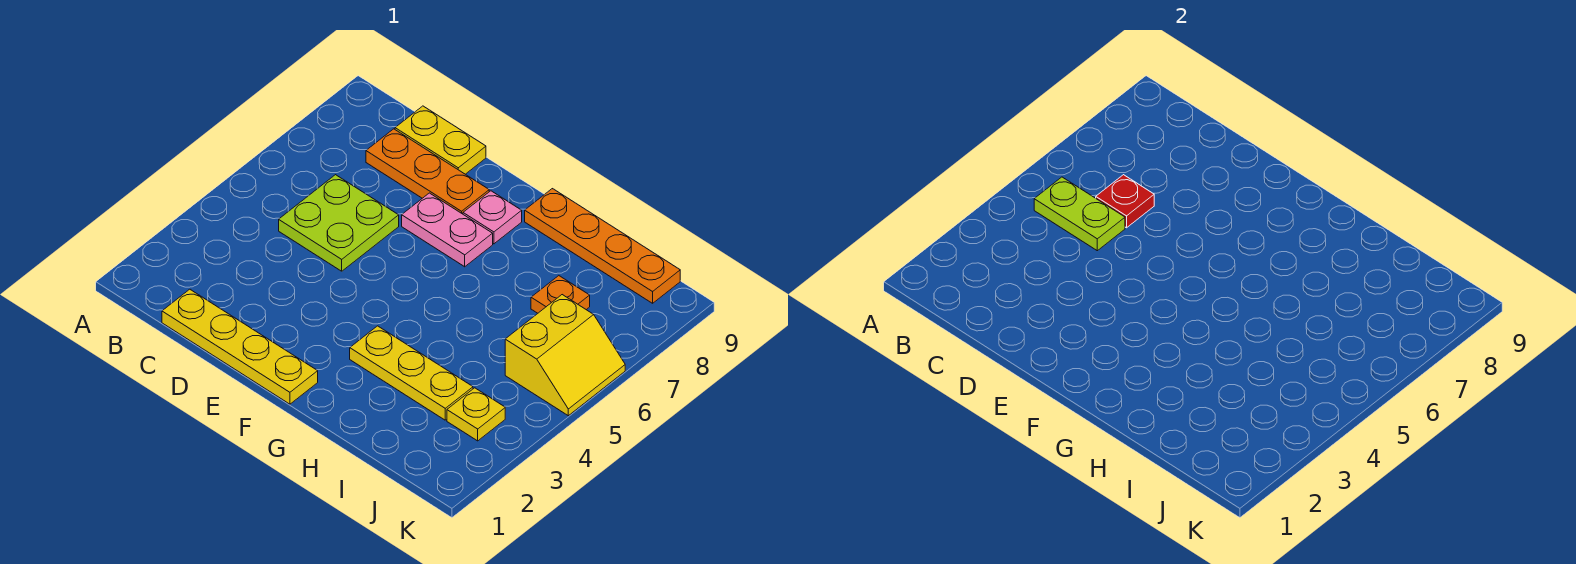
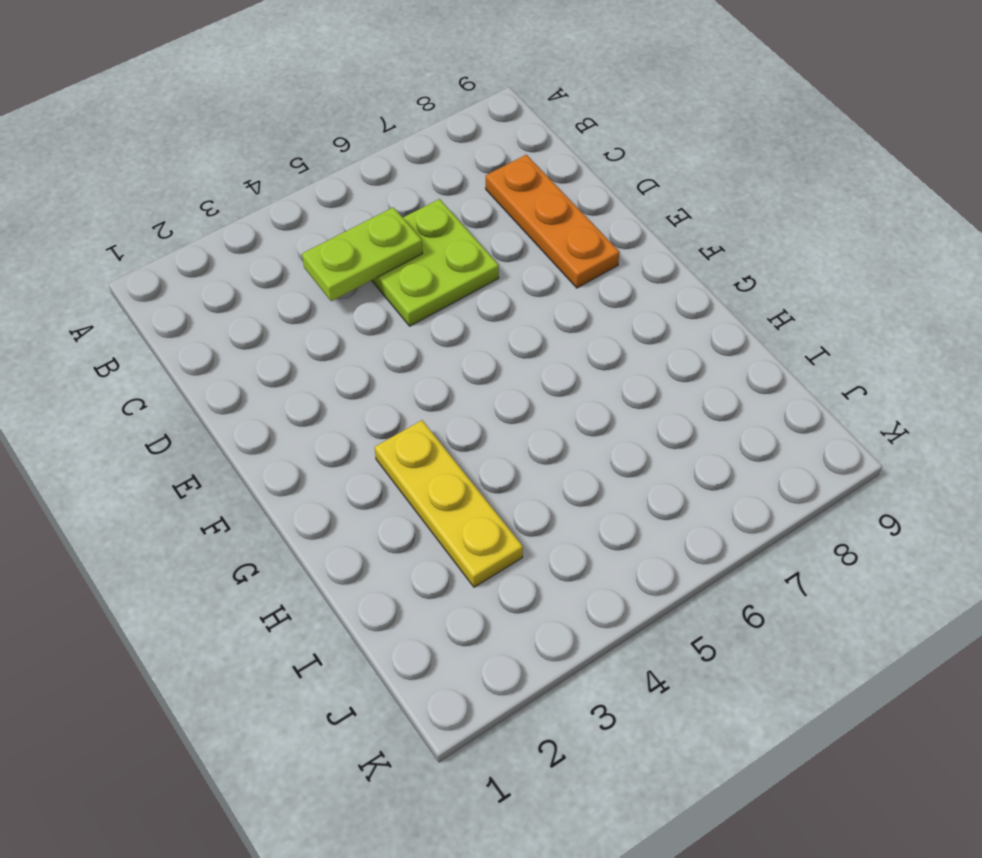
lime 1x2 plate [302,207,423,301] -> lime 1x2 plate turned to [1034,177,1125,251]
none -> yellow 1x4 plate [162,289,318,404]
none -> yellow 1x2 plate [395,106,486,174]
none -> pink 1x2 plate [402,193,493,267]

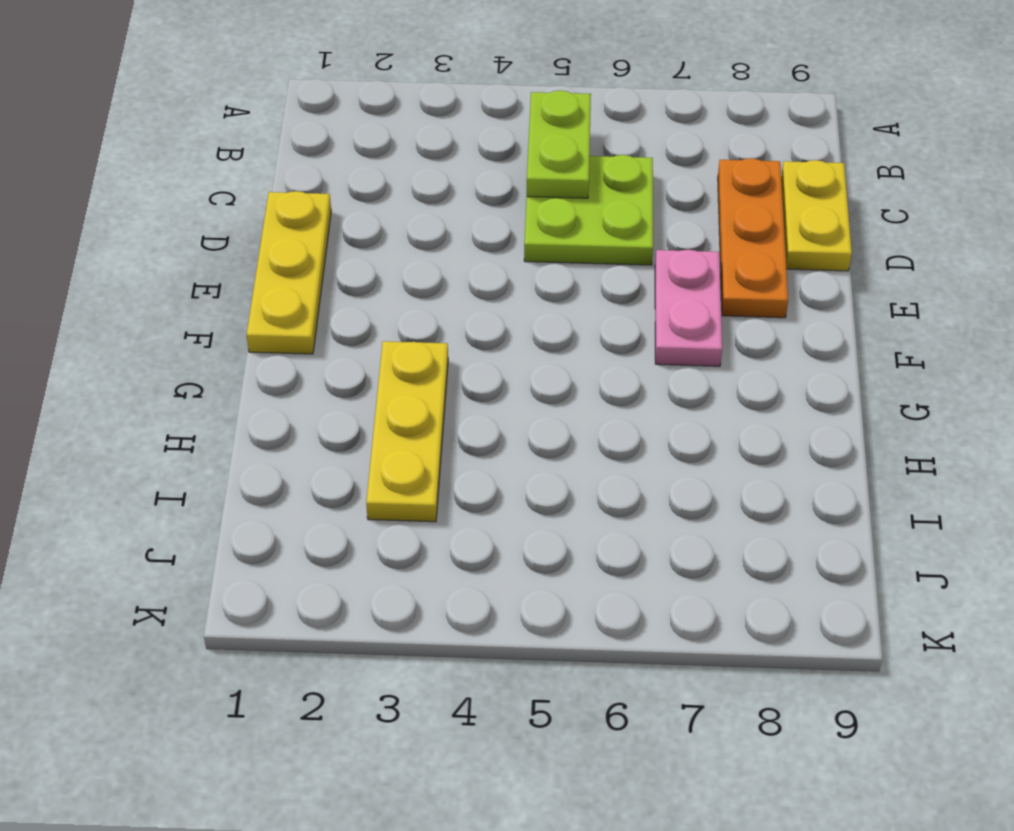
yellow 1x3 plate [247,191,331,354] -> yellow 1x4 plate [162,289,318,404]
none -> pink 1x1 plate [463,191,522,244]
none -> orange 1x4 plate [525,189,680,303]
none -> orange 1x1 plate [531,276,590,313]

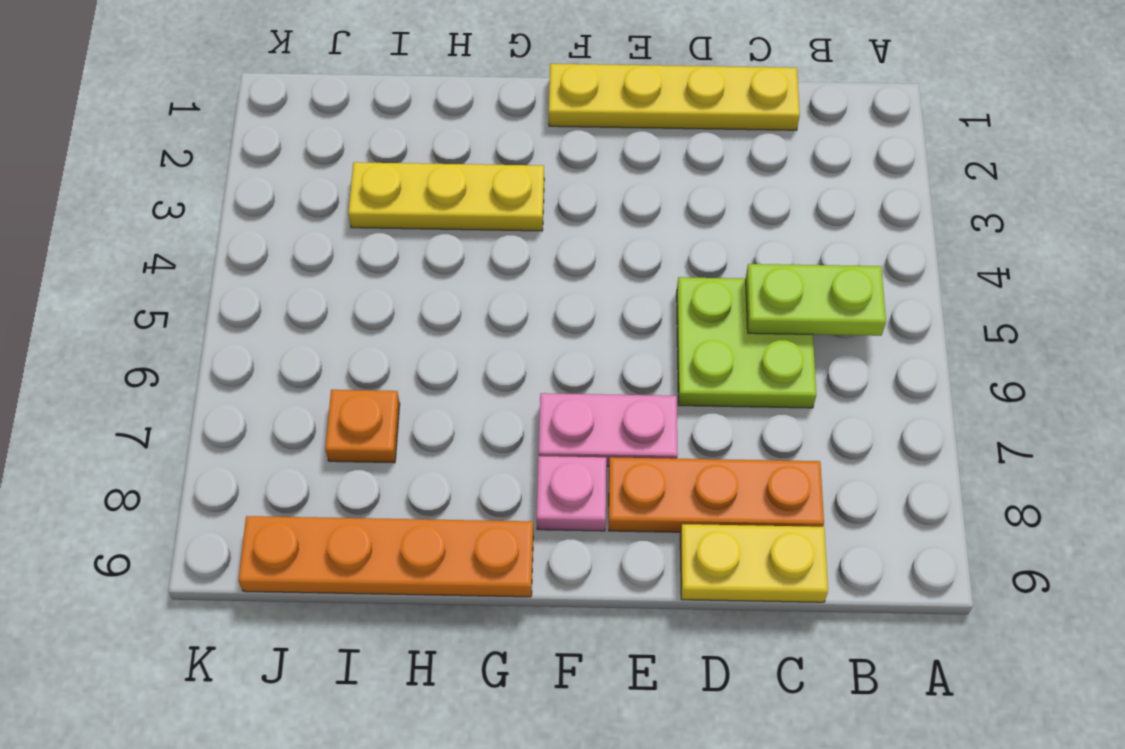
none -> yellow 1x1 plate [447,388,505,441]
none -> yellow 2x2 slope [505,295,625,416]
none -> red 1x1 plate [1096,175,1154,228]

